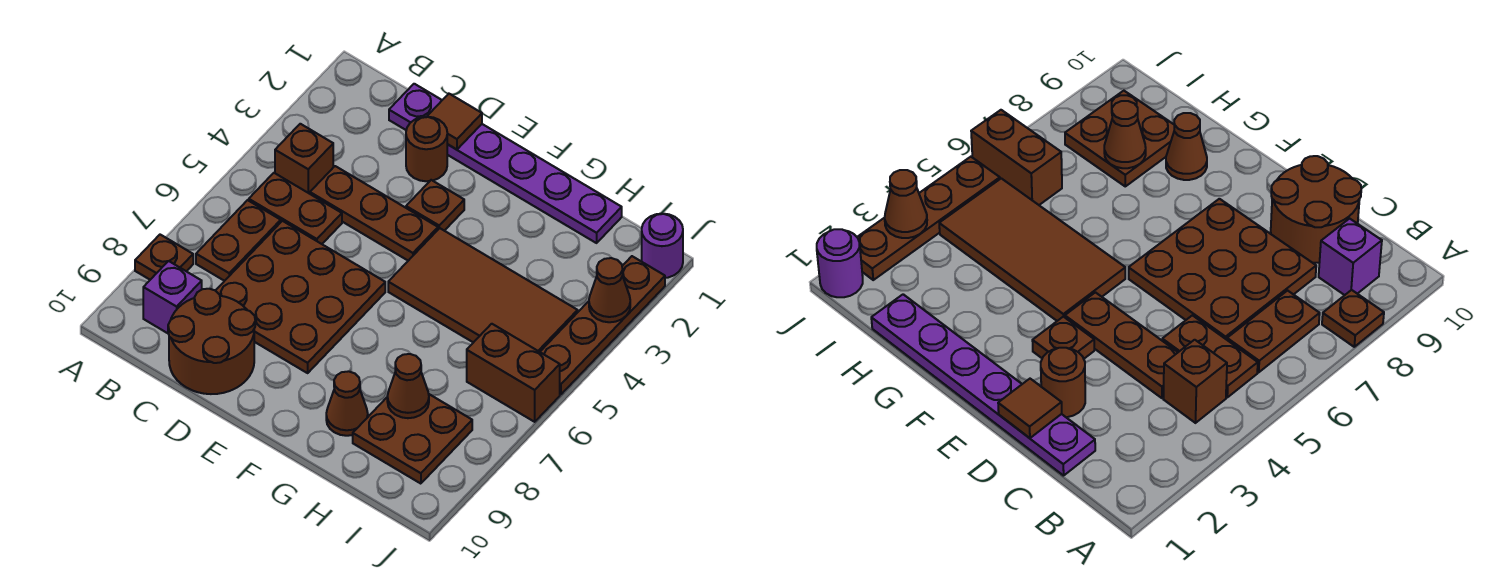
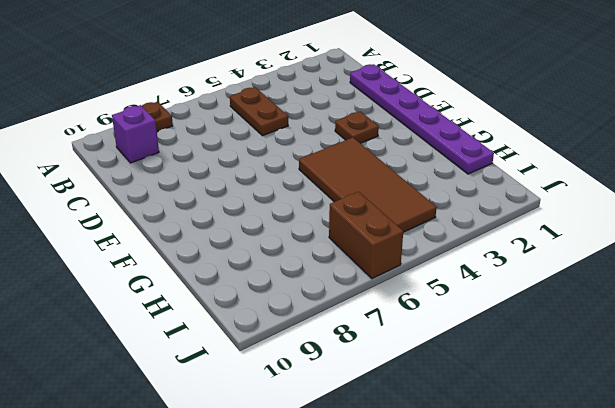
none -> brown 1x1 brick [275,124,333,194]
none -> brown 1x2 plate [196,200,281,281]
none -> brown 1x3 plate [310,166,438,261]

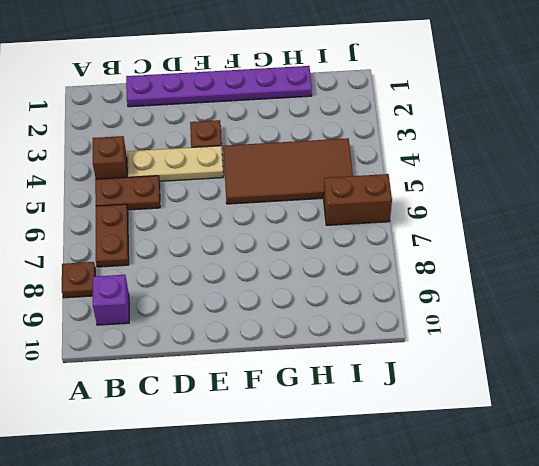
tan 1x3 plate [127,146,223,181] -> brown 1x3 plate [310,166,438,261]
none -> brown 3x3 plate [216,221,385,373]
none -> brown 2x2 round brick [168,289,255,394]
none -> brown 1x1 round brick [406,117,447,181]

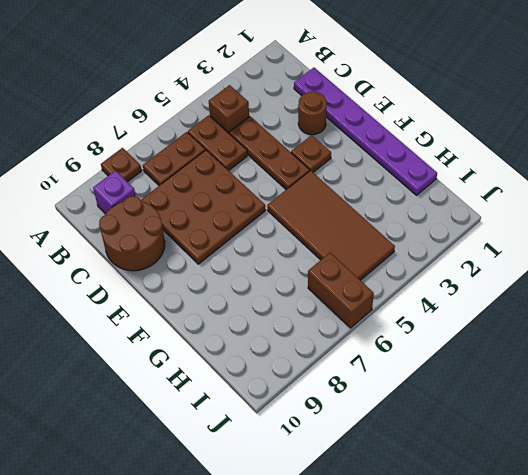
none -> brown 1x1 cone [326,371,368,436]
none -> brown 2x2 plate [353,394,472,484]
none -> purple 1x1 round brick [642,214,683,278]

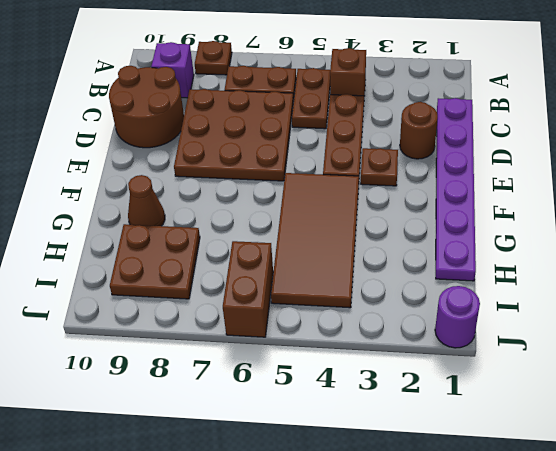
none -> brown 1x4 plate [540,256,665,394]
none -> brown 1x1 tile [427,94,482,150]
none -> brown 1x1 cone [387,354,429,418]

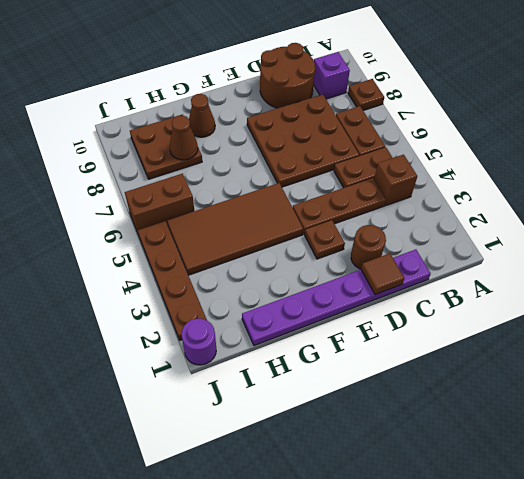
none -> brown 1x1 cone [589,258,630,322]

